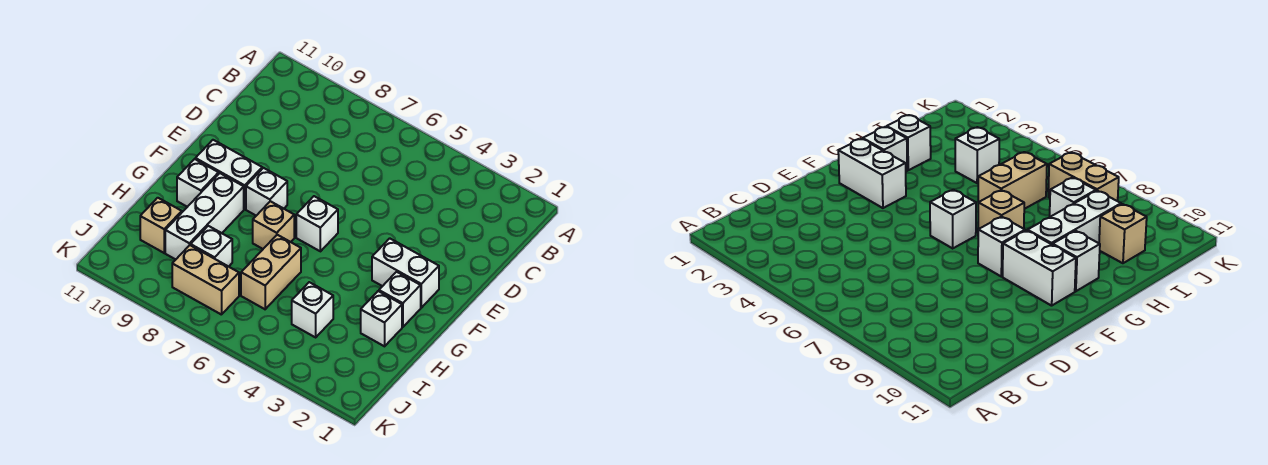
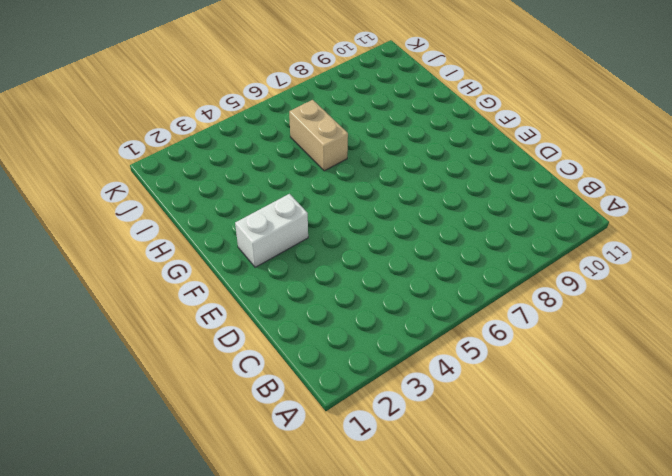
none -> white 1x1 brick [296,196,338,251]
none -> white 1x1 brick [246,168,287,216]
none -> white 1x2 brick [195,140,262,209]

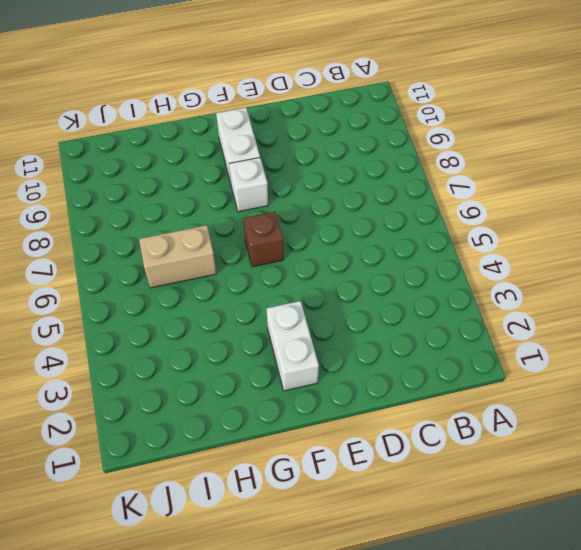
brown 1x1 brick [243,212,284,267] -> white 1x1 brick [296,196,338,251]
none -> white 1x1 brick [379,272,421,327]
none -> tan 1x1 brick [253,201,294,249]
none -> white 1x3 brick [165,173,244,260]

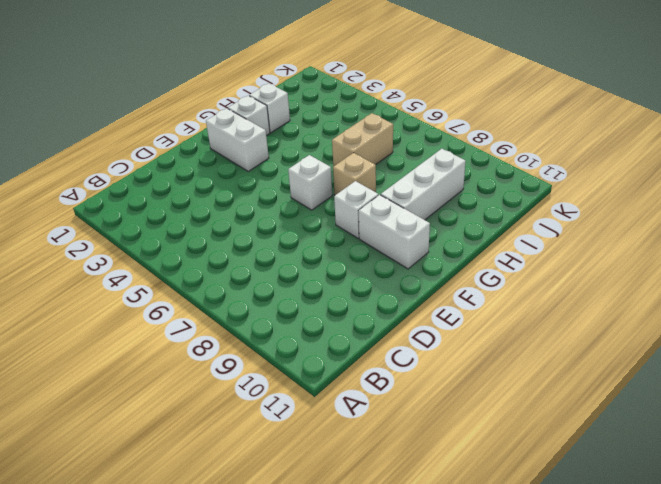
none -> white 1x1 brick [177,159,219,207]
none -> white 1x1 brick [292,282,333,337]
none -> white 1x1 brick [191,226,232,267]

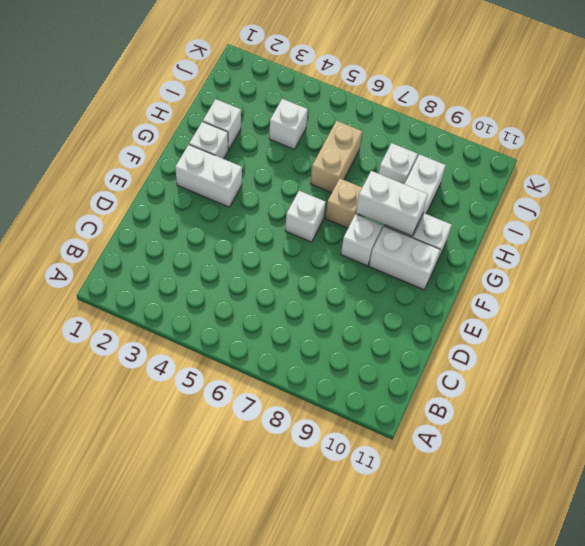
white 1x2 brick [356,171,428,236] -> none
none -> tan 1x1 brick [140,198,182,253]
none -> tan 1x2 brick [172,245,239,315]

